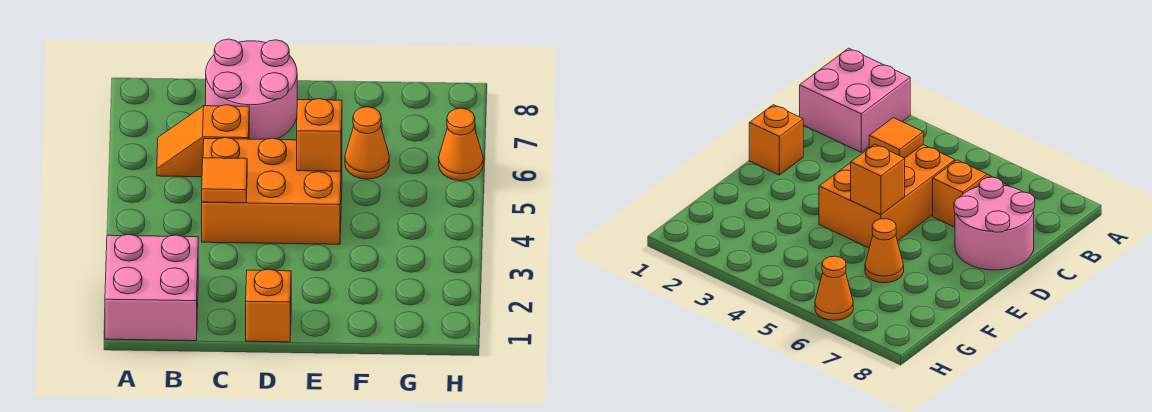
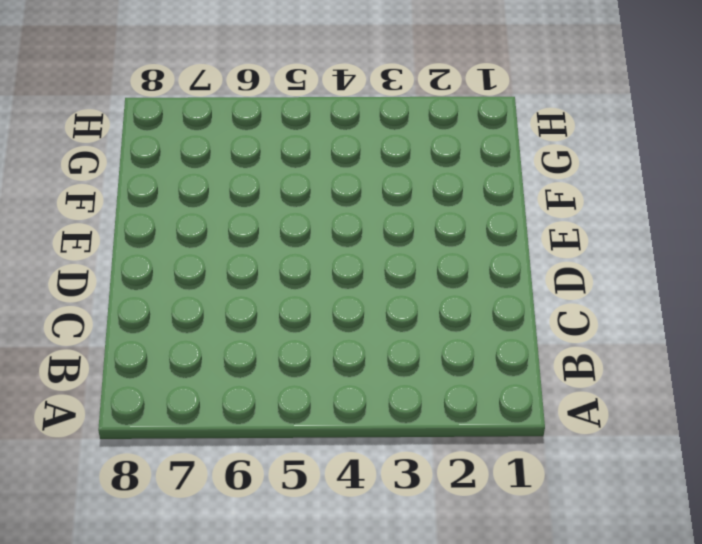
none -> pink 2x2 brick [105,234,198,341]
none -> orange 1x2 slope [157,105,249,177]

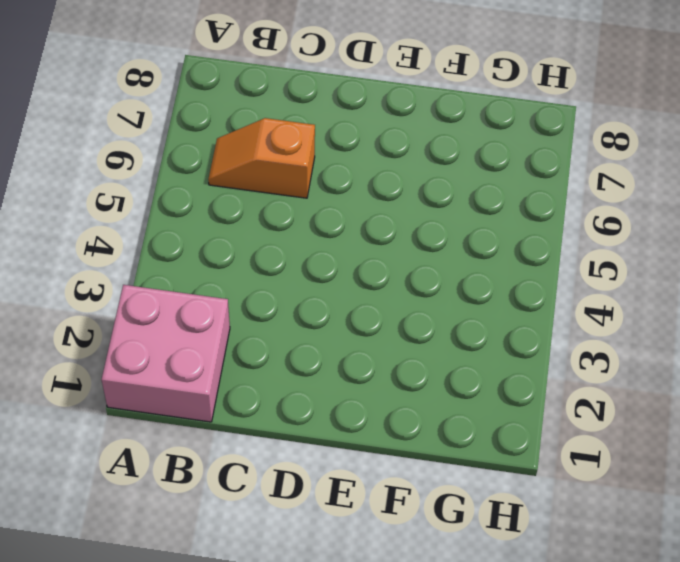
none -> orange 2x3 brick [202,138,342,244]
none -> pink 2x2 round brick [206,39,297,139]

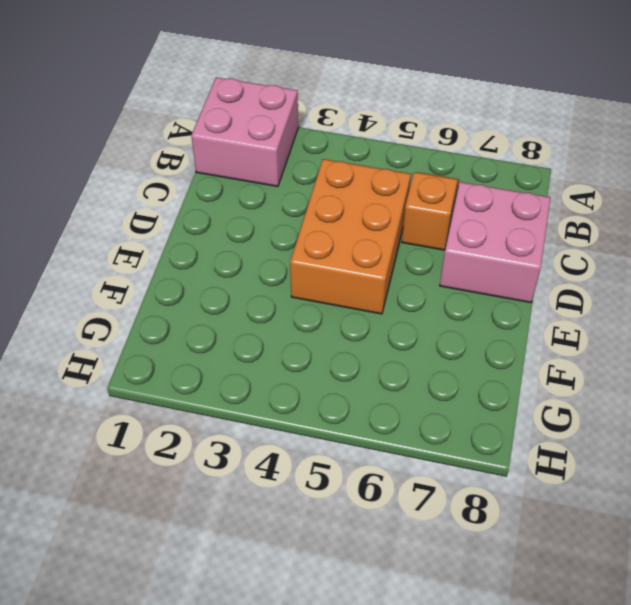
pink 2x2 brick [440,182,551,303] -> pink 2x2 round brick [206,39,297,139]
none -> orange 1x1 brick [246,269,291,342]
none -> orange 1x1 cone [345,107,389,179]

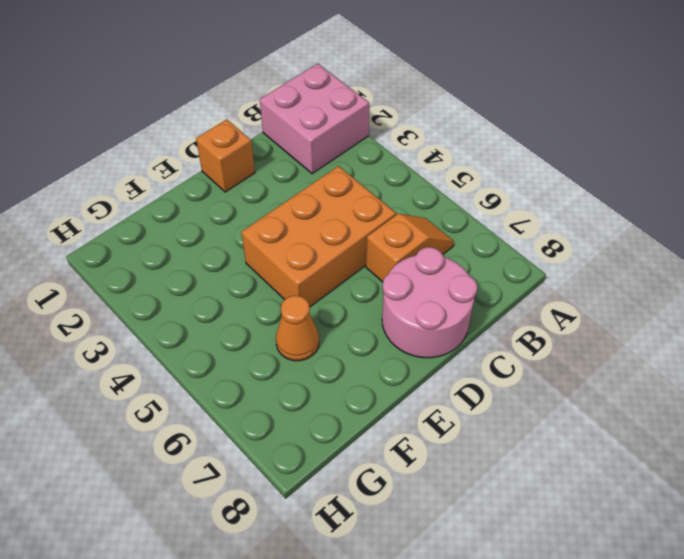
none -> orange 1x1 cone [439,108,483,181]
none -> orange 1x1 tile [202,158,247,203]

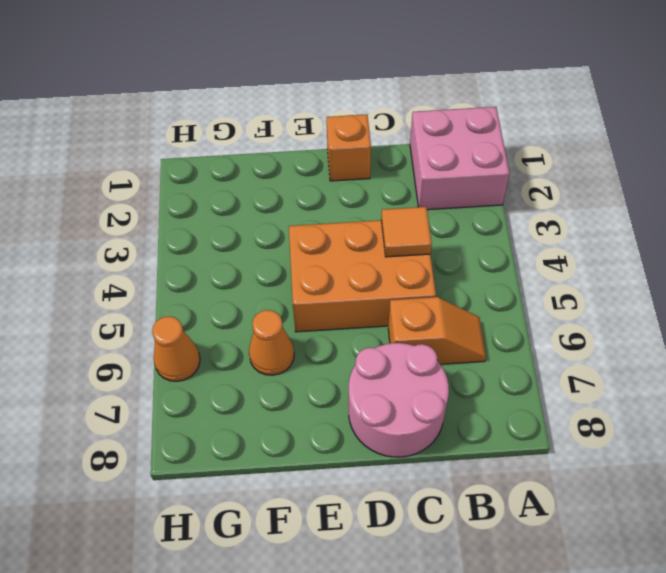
none -> orange 1x1 brick [297,99,342,171]

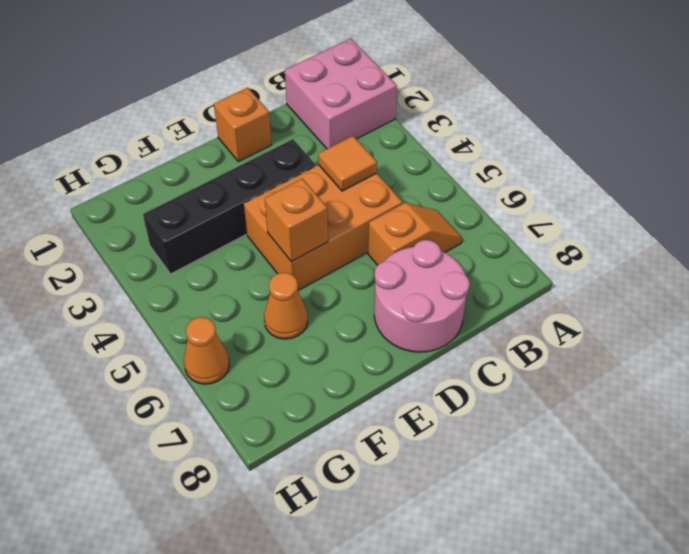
black 1x4 brick [143,139,316,274] -> none

